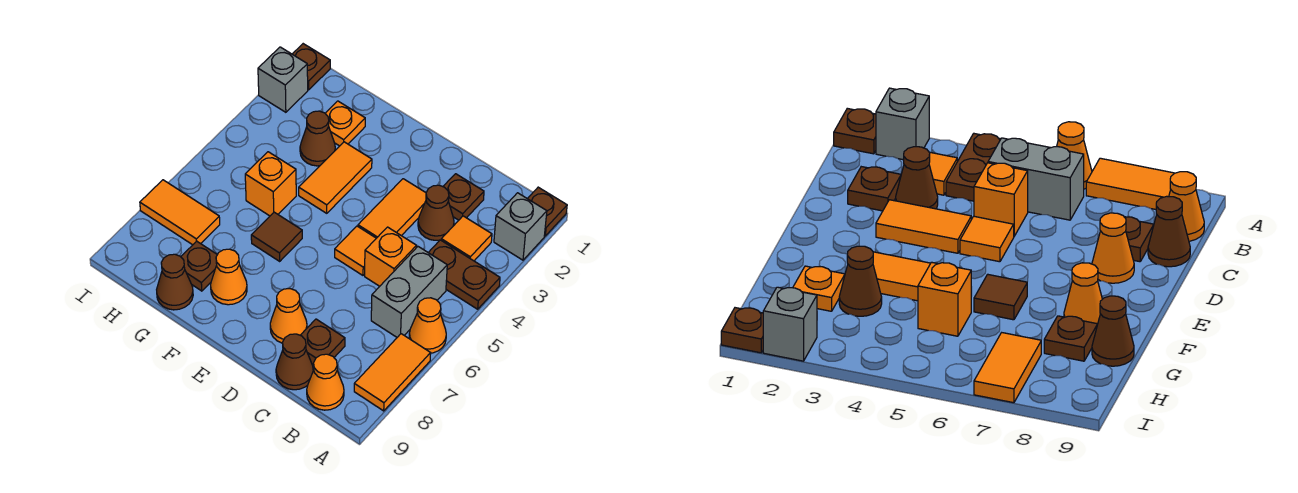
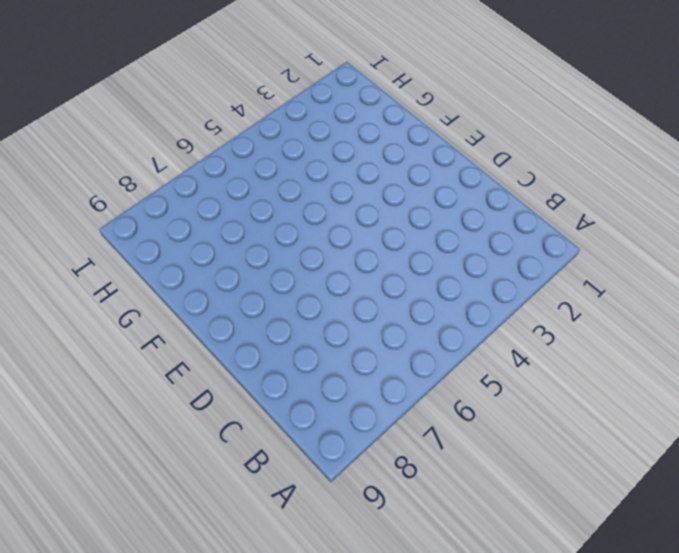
none -> brown 1x1 plate [528,187,567,236]
none -> grey 1x1 brick [494,193,547,260]
none -> brown 1x2 plate [428,240,500,309]

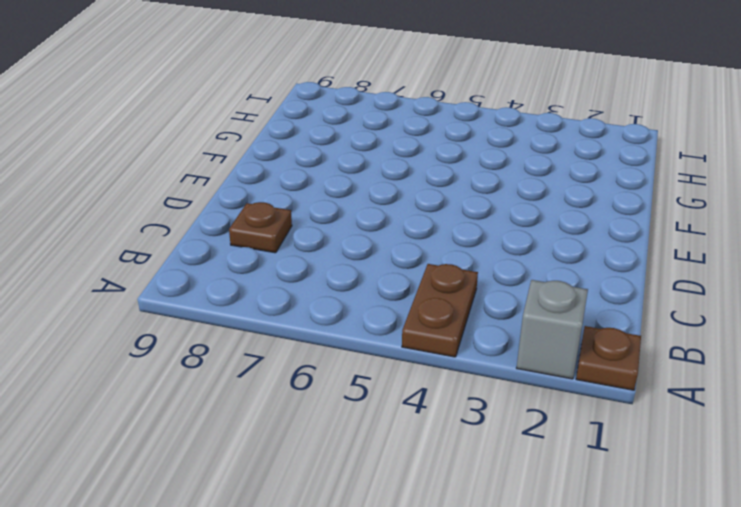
none -> orange 1x1 cone [409,298,446,353]
none -> orange 1x2 tile [354,334,431,411]
none -> orange 1x1 tile [441,216,492,261]

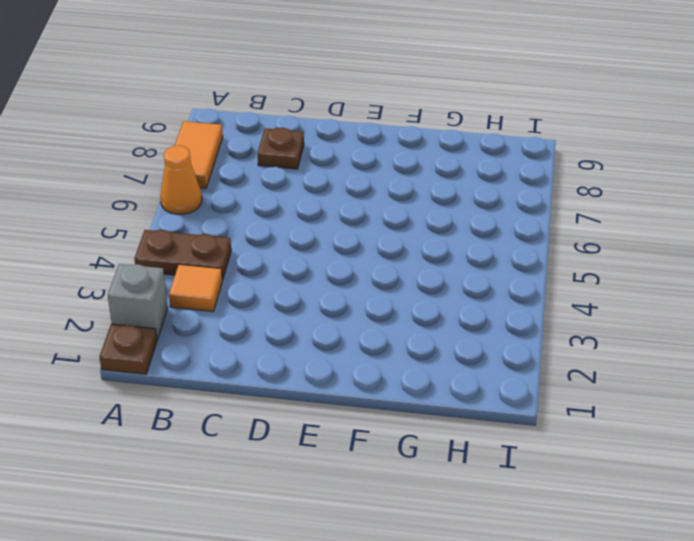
none -> grey 1x2 brick [371,247,447,337]
none -> orange 1x1 cone [307,354,344,410]
none -> brown 1x1 plate [443,174,484,220]

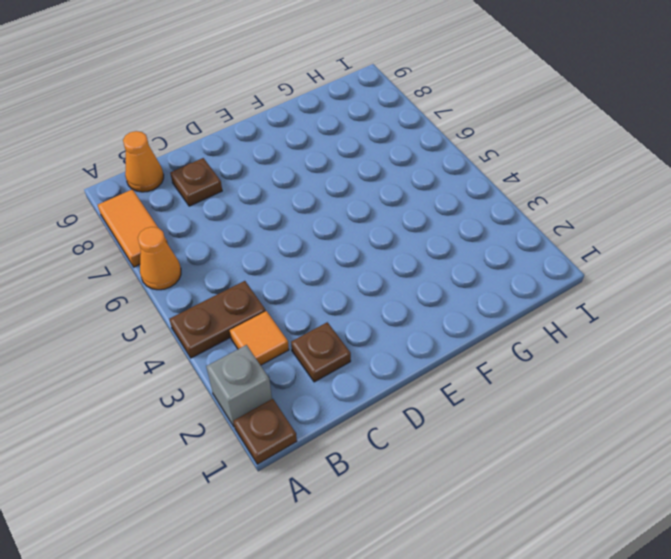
none -> grey 1x2 brick [371,247,447,337]
none -> brown 1x1 cone [418,185,454,240]
none -> orange 1x1 brick [365,227,416,286]

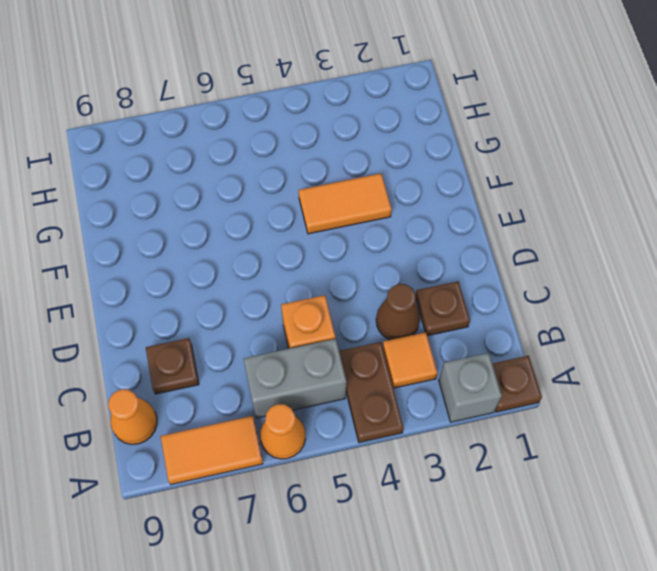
none -> brown 1x1 cone [276,334,313,390]
none -> orange 1x2 tile [358,179,426,238]
none -> orange 1x1 tile [335,226,376,275]

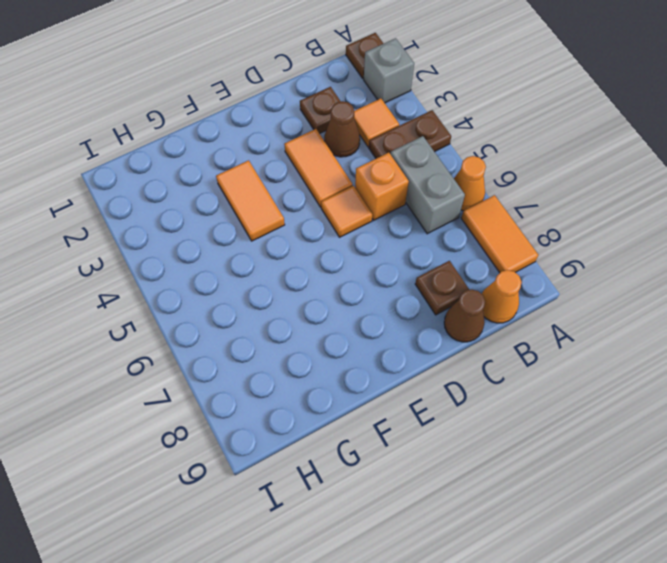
none -> orange 1x1 cone [270,289,307,343]
none -> brown 1x1 tile [251,212,302,261]
none -> orange 1x1 cone [211,249,247,305]

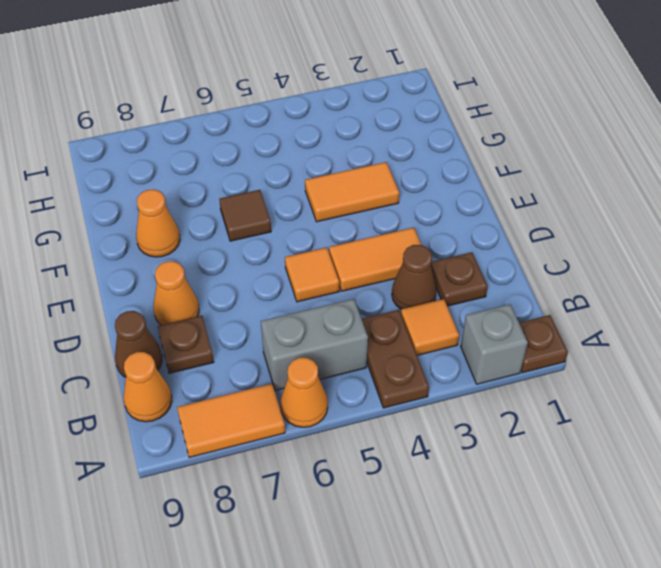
none -> orange 1x1 brick [365,227,416,286]
none -> orange 1x1 plate [325,101,365,146]
none -> brown 1x1 cone [300,111,335,166]

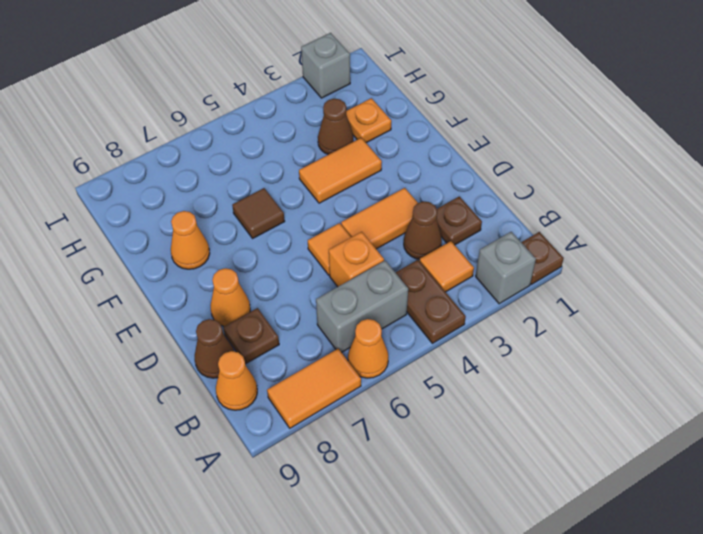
none -> orange 1x1 brick [245,152,296,216]
none -> brown 1x1 plate [181,241,217,291]
none -> brown 1x1 cone [157,254,193,310]

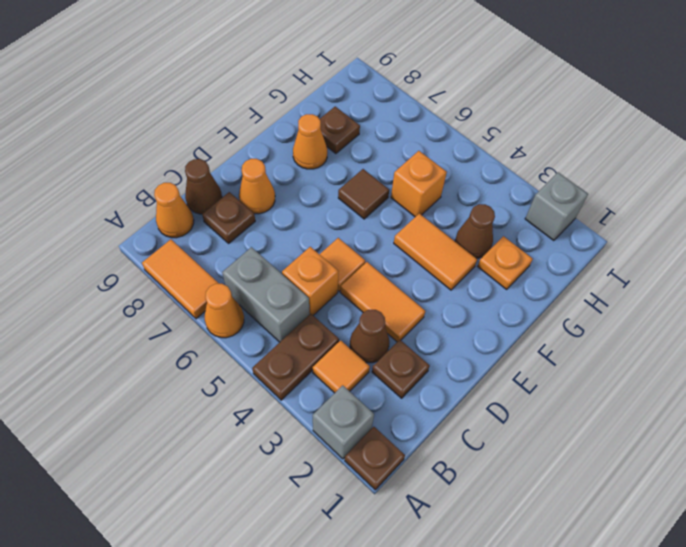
none -> brown 1x1 cone [157,254,193,310]
none -> orange 1x2 tile [140,180,220,245]
none -> brown 1x1 plate [292,44,330,90]

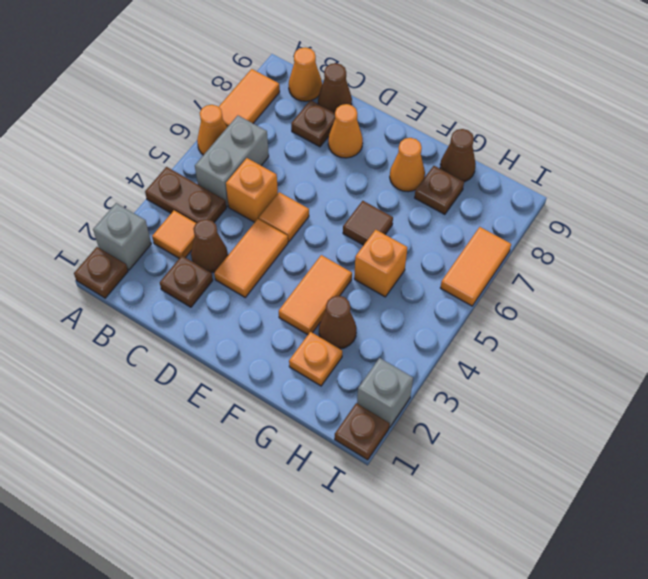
orange 1x2 tile [440,227,511,306] -> orange 1x2 tile turned to [140,180,220,245]

